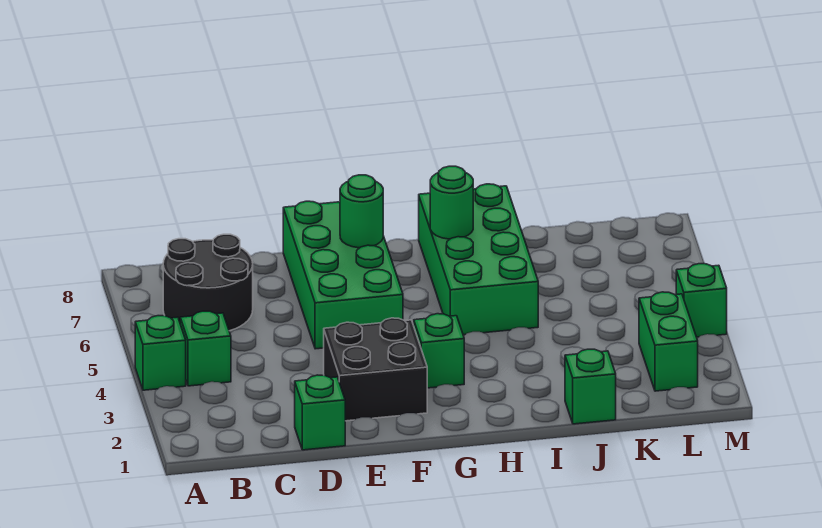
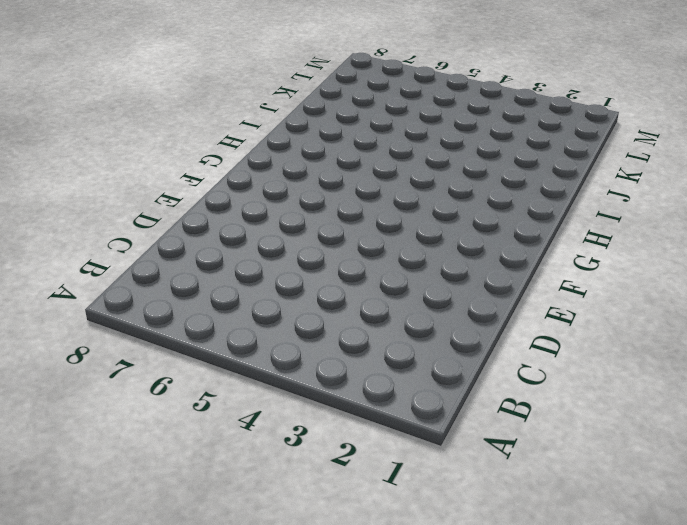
none -> green 1x1 brick [135,316,186,390]
none -> green 1x1 brick [180,311,231,386]
none -> black 2x2 round brick [163,234,253,331]

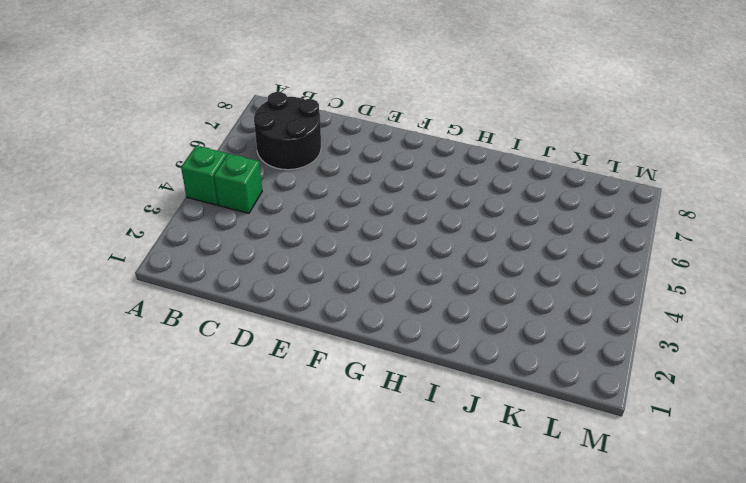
none -> green 1x1 brick [295,375,345,450]
none -> black 2x2 brick [324,318,427,421]
none -> green 2x4 brick [283,201,403,349]

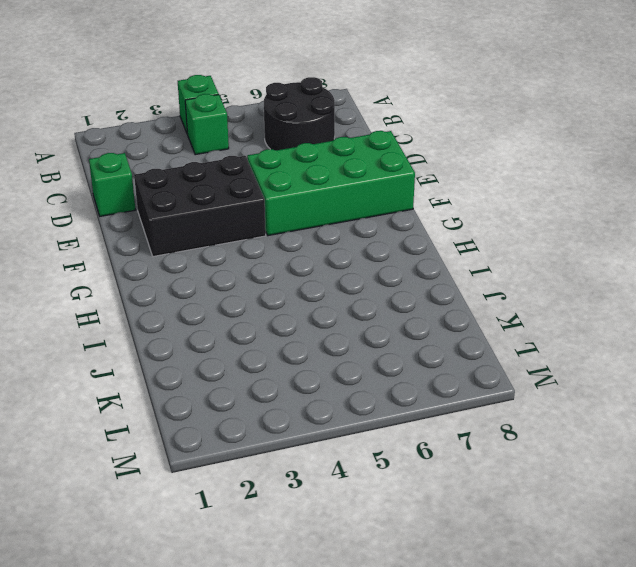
black 2x3 brick [134,156,266,256] -> black 2x2 brick [324,318,427,421]
none -> green 1x1 brick [414,314,464,388]
none -> green 2x4 brick [419,184,538,335]
none -> green 1x1 brick [565,349,616,424]

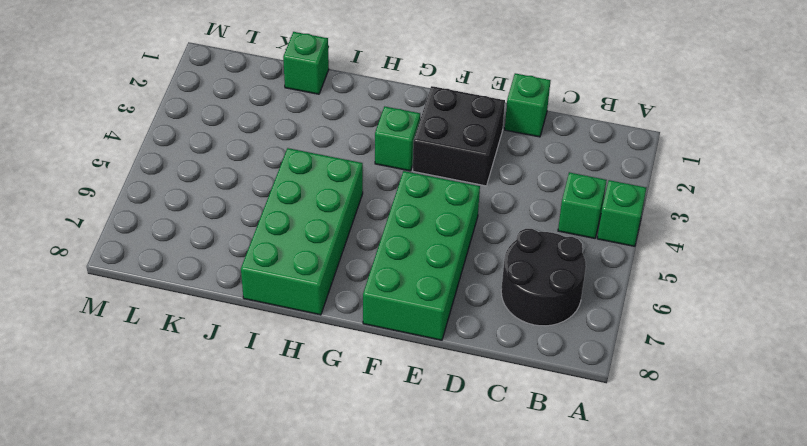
none -> green 1x2 brick [639,292,698,391]
none -> green 1x1 brick [676,264,727,337]
none -> green 1x1 round brick [340,175,383,248]

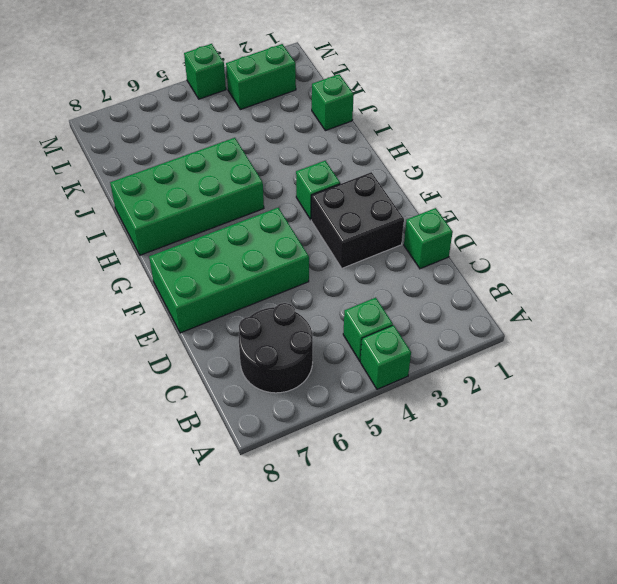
none -> green 1x1 round brick [340,175,383,248]
none -> green 1x1 round brick [430,166,473,239]

